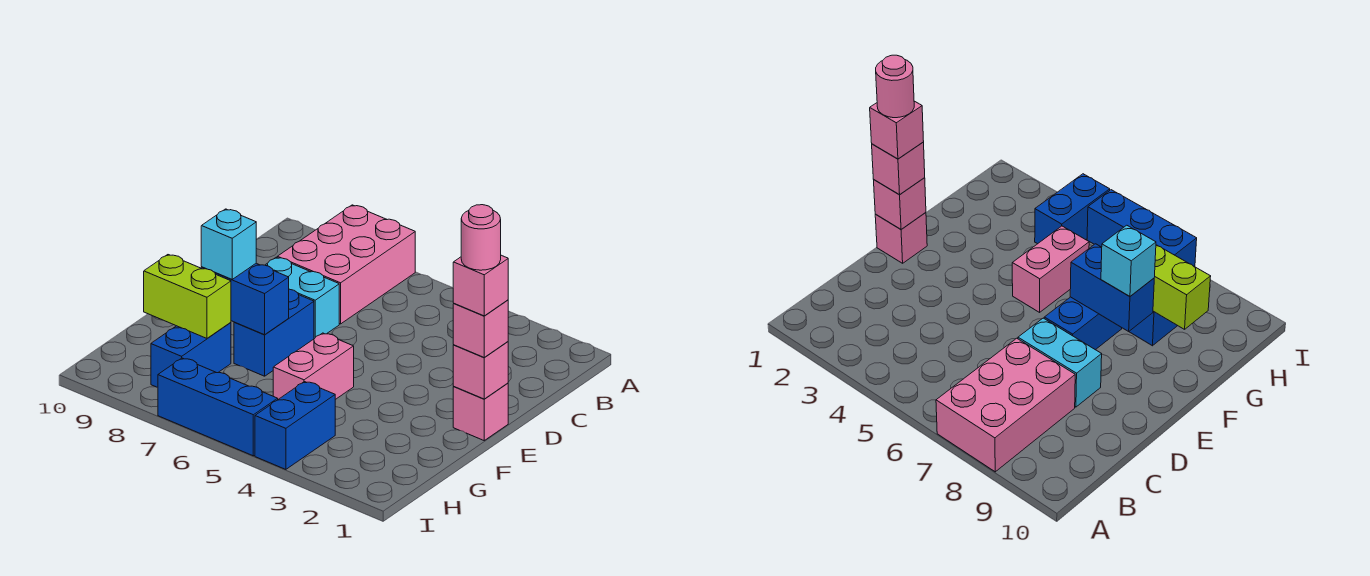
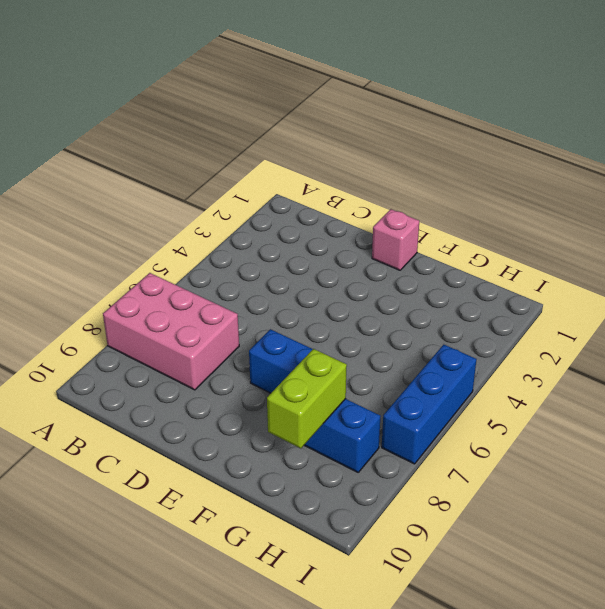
none -> cyan 1x2 brick [265,257,339,339]
none -> pink 1x2 brick [273,333,354,400]
none -> blue 1x2 brick [255,382,335,469]

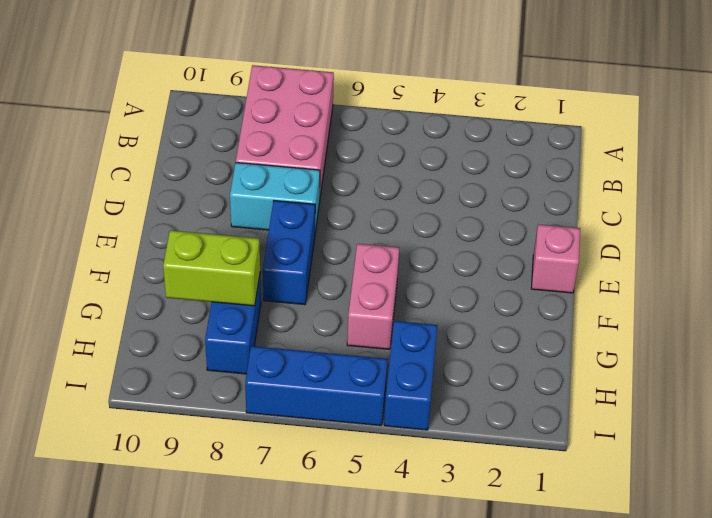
none -> pink 1x1 brick [453,342,508,399]
none -> blue 1x2 brick [201,263,289,335]
none -> pink 1x1 brick [453,300,508,358]

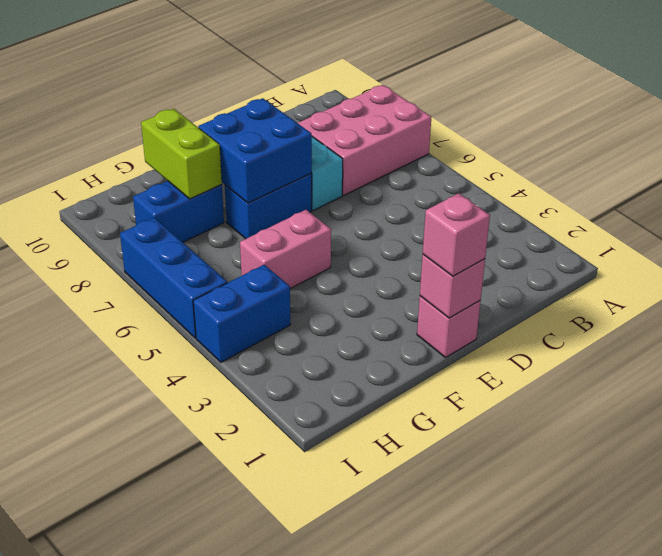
blue 2x2 brick [198,98,312,203] -> blue 1x2 brick [201,263,289,335]
none -> cyan 1x1 brick [201,209,256,279]
none -> pink 1x1 brick [453,255,508,316]
none -> pink 1x1 round brick [461,205,501,270]

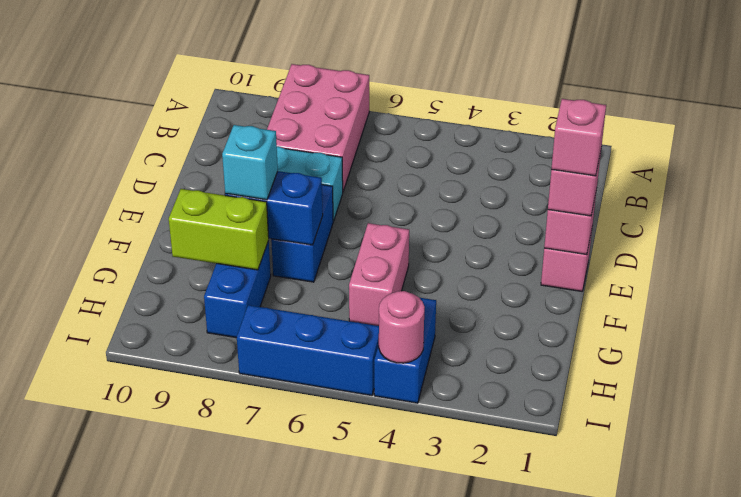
pink 1x1 round brick [379,291,425,363] -> pink 1x1 round brick moved to [461,205,501,270]

